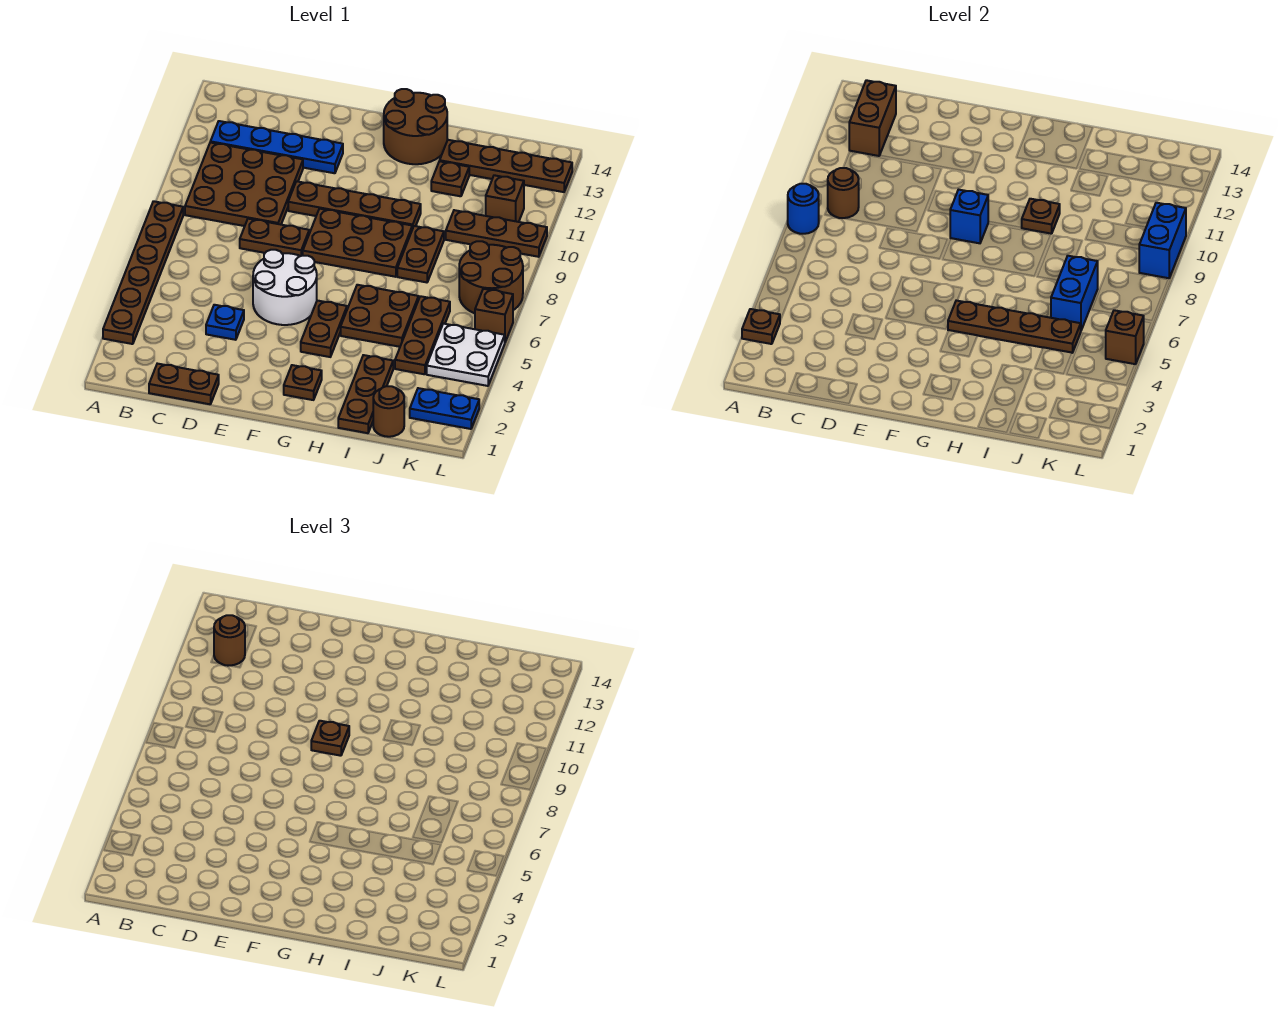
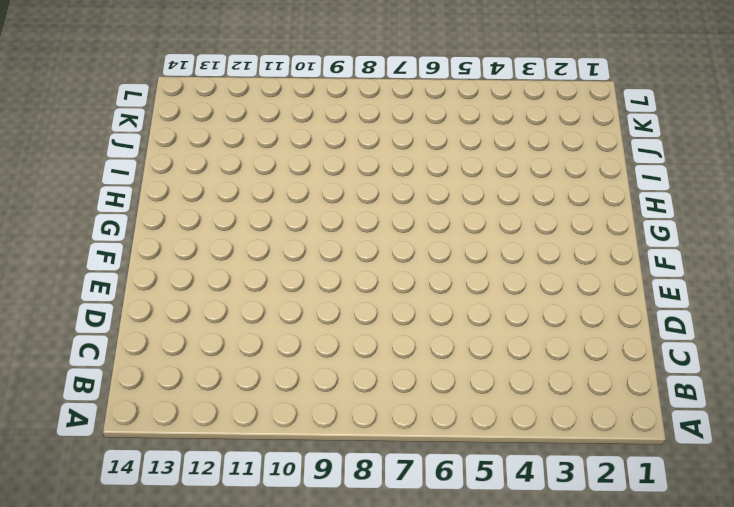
none -> brown 1x6 plate [103,201,183,344]
none -> brown 3x3 plate [185,142,303,226]
none -> blue 1x4 plate [210,121,343,173]
none -> brown 1x2 plate [149,364,219,404]

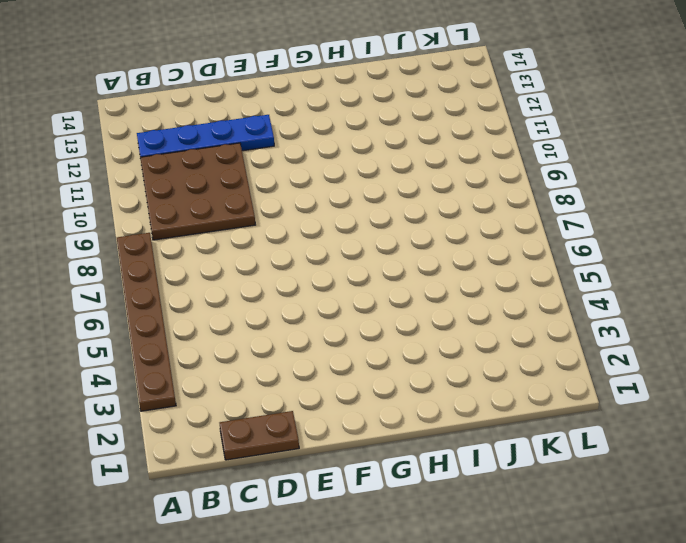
none -> blue 1x1 plate [206,305,244,340]
none -> brown 1x2 plate [240,219,309,256]
none -> white 2x2 round brick [253,250,317,325]
none -> brown 1x4 plate [288,181,421,229]

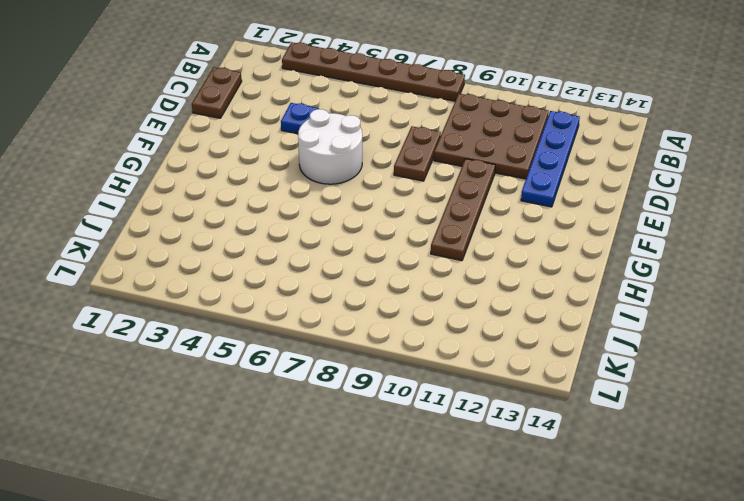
none -> brown 2x3 plate [303,209,412,277]
none -> brown 1x1 plate [284,365,322,400]
none -> brown 1x2 plate [301,301,347,357]
none -> brown 2x2 round brick [384,89,447,164]

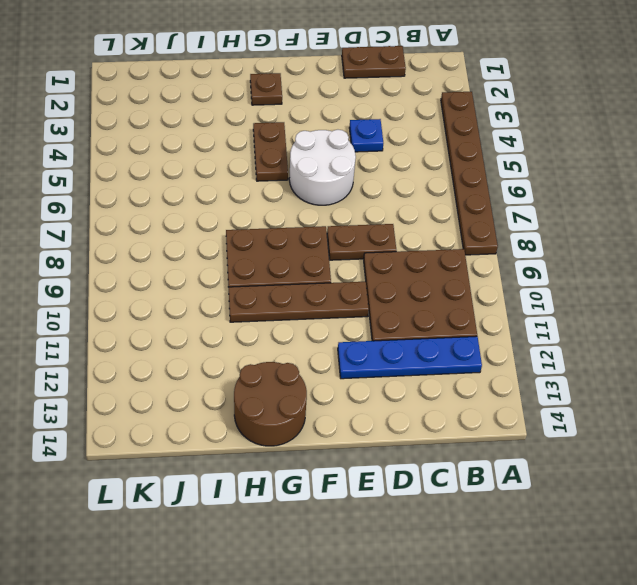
none -> brown 2x2 plate [341,285,419,347]
none -> brown 1x3 plate [338,355,393,433]
none -> brown 1x2 plate [397,226,444,282]
none -> brown 1x1 plate [431,161,469,196]

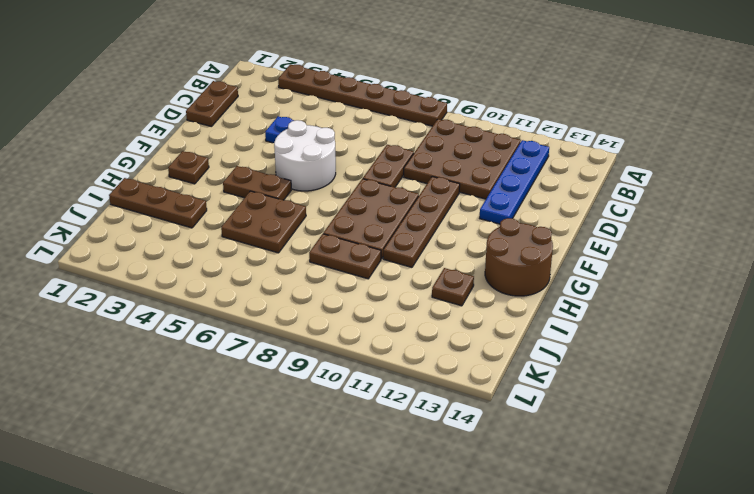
none -> brown 1x4 plate [440,140,572,192]
none -> brown 1x1 round brick [373,386,404,437]
none -> brown 1x3 plate [395,296,450,374]
none -> brown 1x3 plate [446,210,547,257]

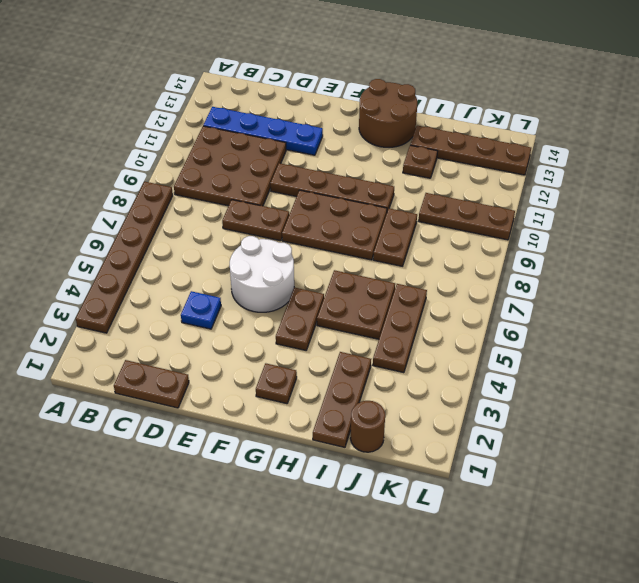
none -> blue 1x2 plate [410,388,479,429]
none -> white 2x2 plate [427,324,505,386]
none -> brown 2x2 round brick [459,241,523,313]
none -> brown 1x1 brick [486,175,524,222]

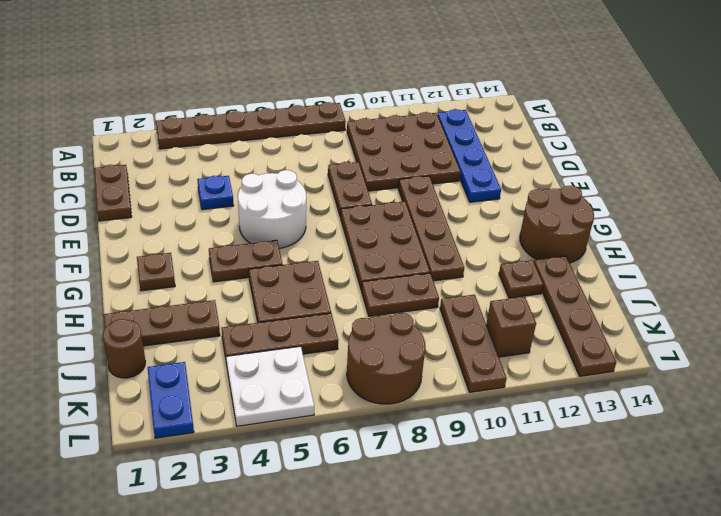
none -> brown 1x1 brick [475,289,513,342]
none -> brown 1x1 plate [742,309,780,344]
none -> blue 1x1 round brick [788,184,819,234]
none -> brown 1x1 round brick [828,168,859,218]

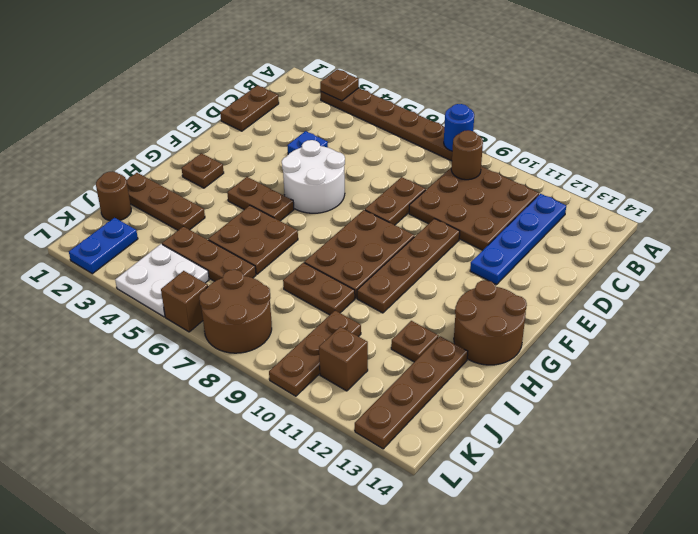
none -> brown 1x2 brick [849,80,896,156]
none -> blue 1x1 brick [950,190,988,243]
none -> brown 1x4 plate [948,301,1081,353]
none -> brown 1x1 plate [1022,199,1060,234]

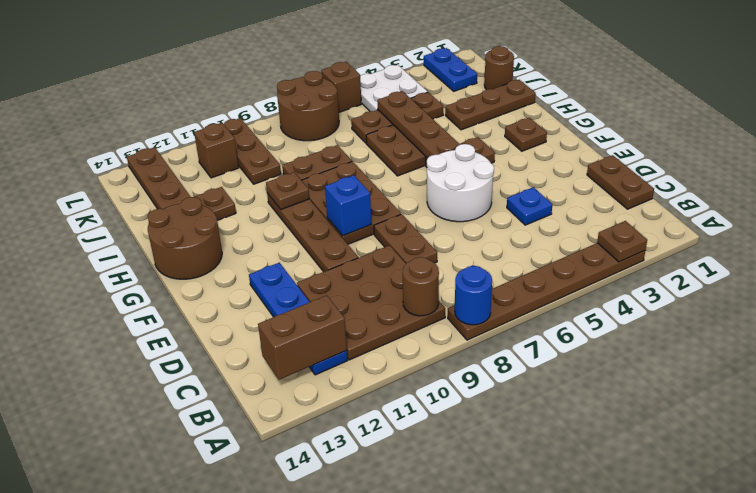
none -> blue 1x2 brick [1051,256,1098,330]
none -> brown 1x1 brick [1106,310,1144,364]
none -> blue 1x2 brick [1139,203,1186,278]
none -> brown 1x1 round brick [214,615,245,666]

